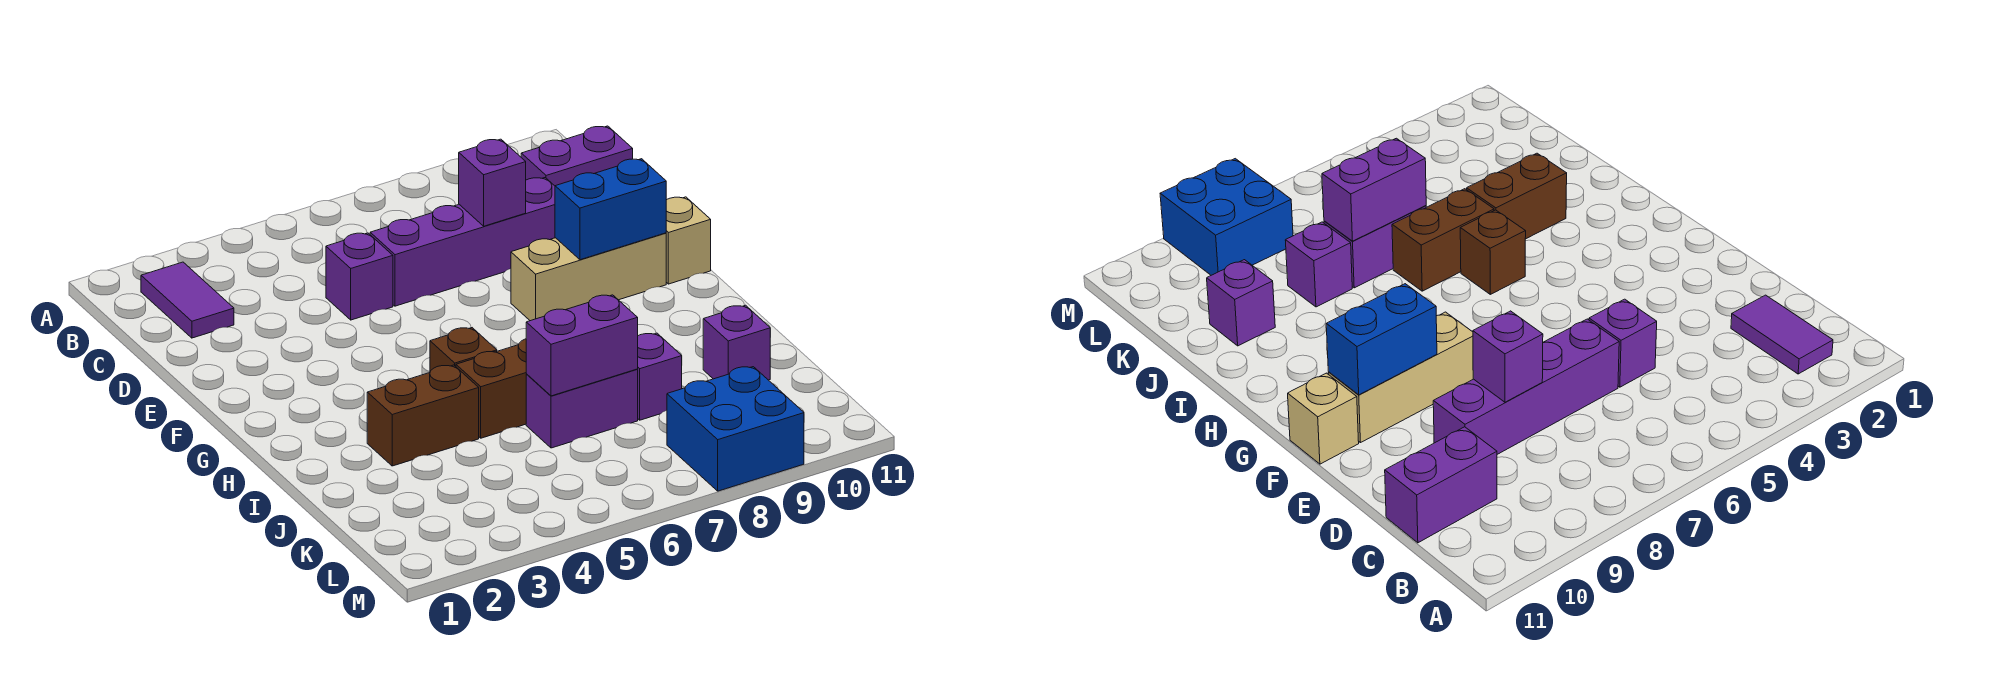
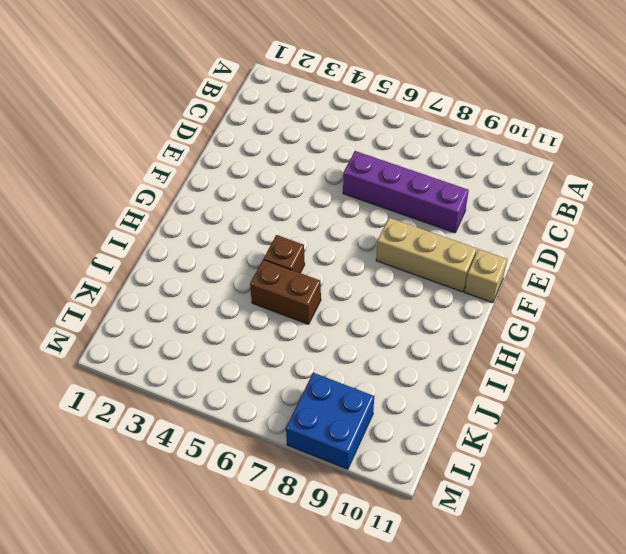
none -> purple 1x2 tile [141,262,234,338]
none -> purple 1x2 brick [521,126,633,186]
none -> purple 1x1 brick [326,233,393,320]

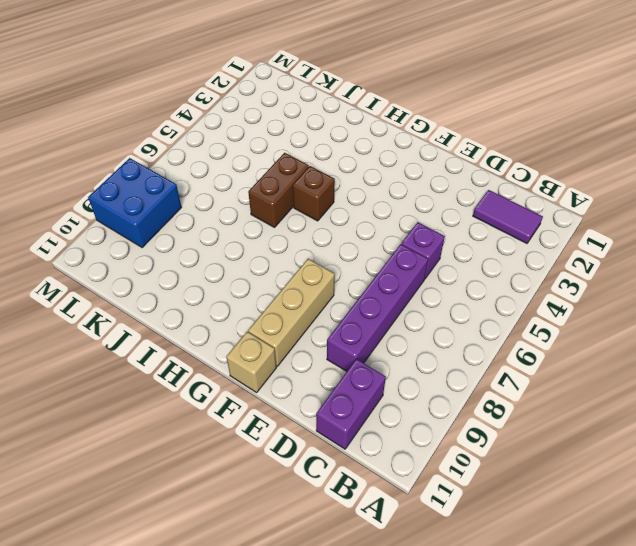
none -> brown 1x2 brick [367,365,479,466]
none -> purple 1x2 brick [526,369,638,448]
none -> purple 1x1 brick [637,333,682,420]

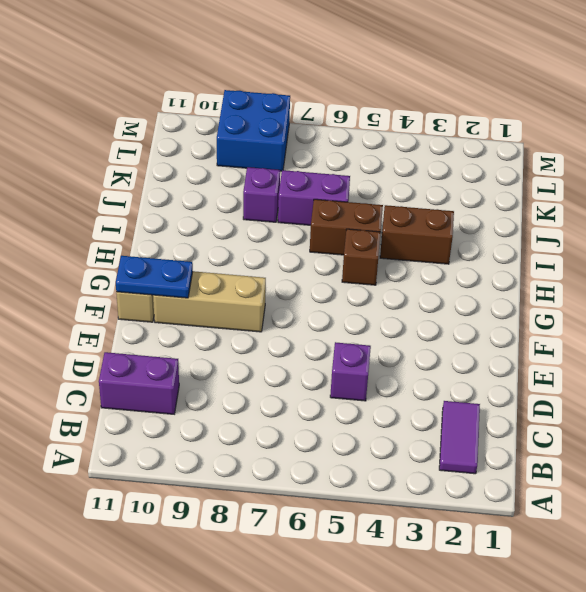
blue 1x2 plate [116,256,193,298] -> blue 1x2 brick [555,159,666,260]
none -> purple 1x4 brick [370,178,555,306]
none -> purple 1x1 brick [703,305,770,380]
none -> purple 1x1 brick [459,139,526,226]

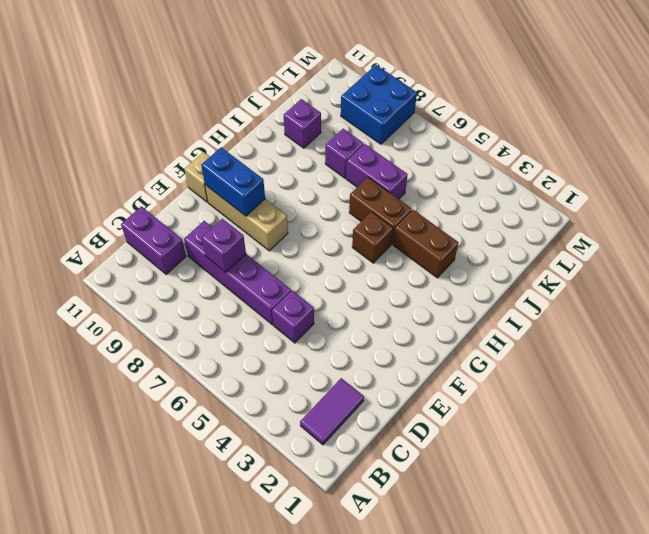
none -> purple 1x2 brick [526,295,638,396]

